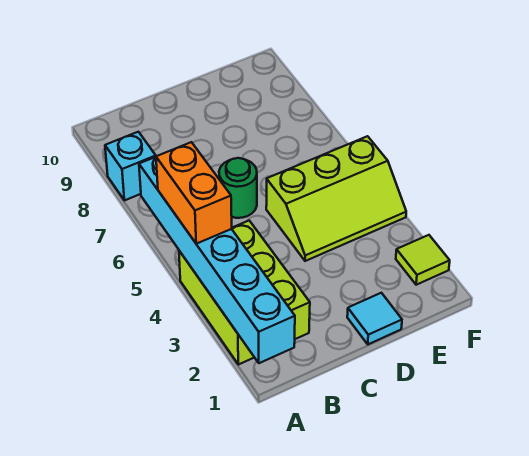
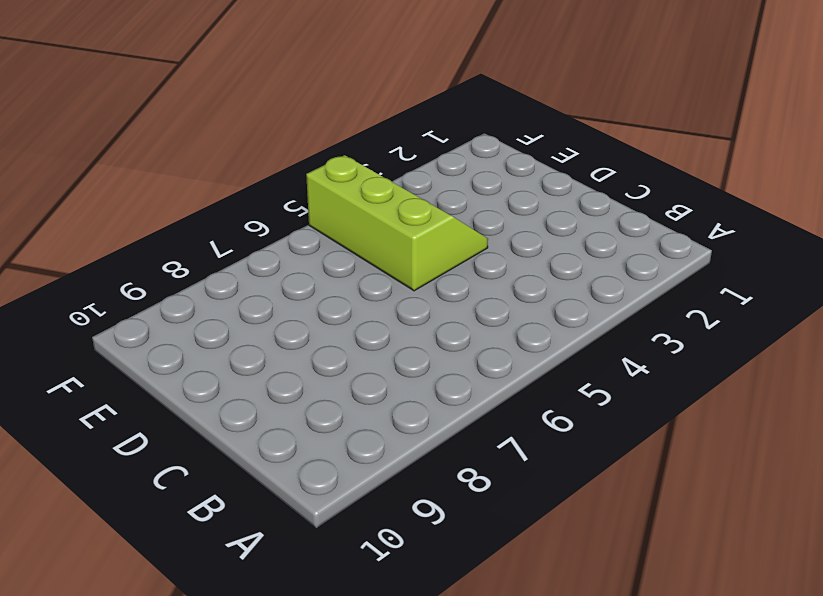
none -> lime 2x3 brick [179,221,310,365]
none -> cyan 1x1 brick [105,132,156,200]

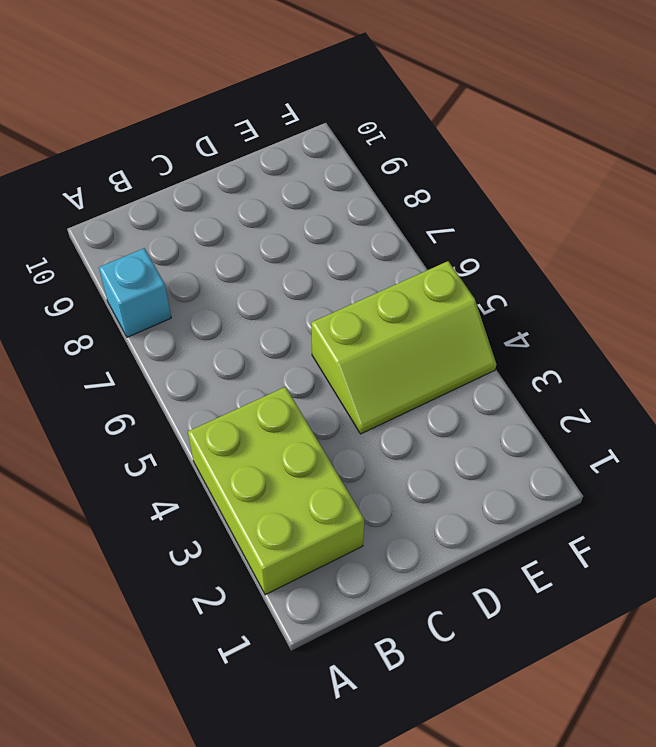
none -> green 1x1 round brick [219,158,257,218]
none -> cyan 1x1 tile [347,293,402,344]

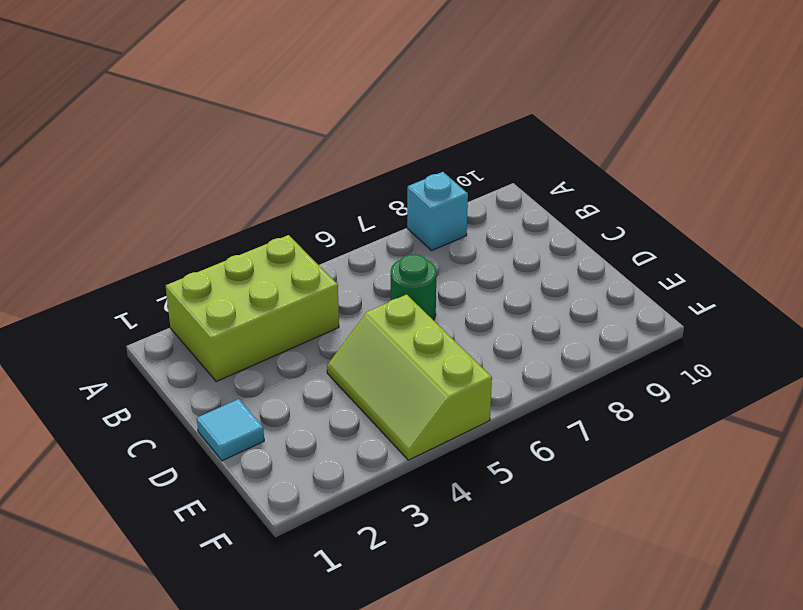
none -> lime 1x1 tile [396,235,450,285]
none -> cyan 1x6 brick [139,157,295,363]

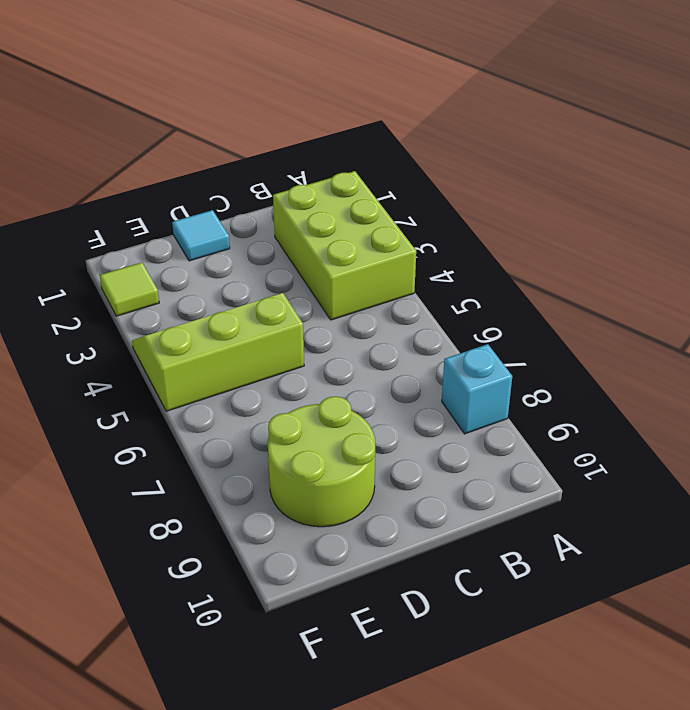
lime 2x2 round brick [268,397,375,527] -> none
none -> green 1x1 round brick [219,158,257,218]
none -> cyan 1x6 brick [139,157,295,363]

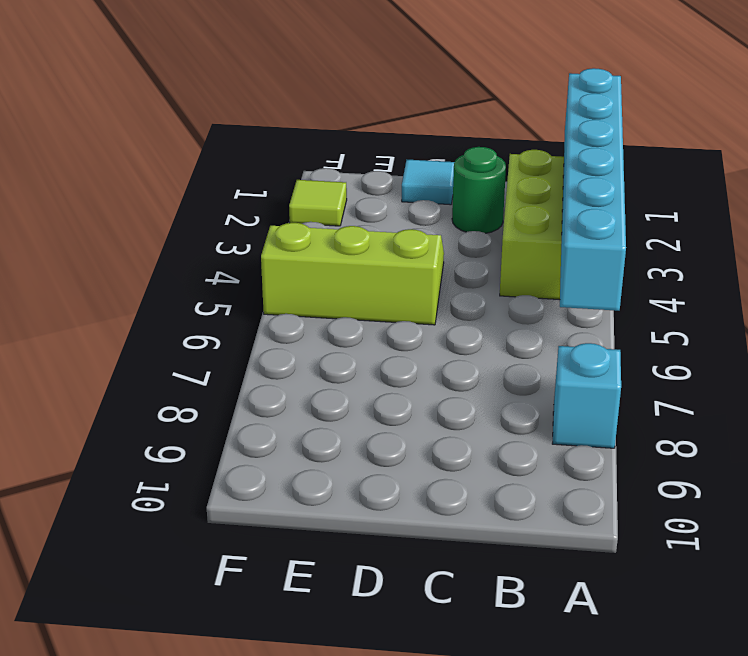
green 1x1 round brick [452,147,506,233] -> green 1x1 round brick moved to [219,158,257,218]
none -> orange 1x2 brick [156,142,232,244]

